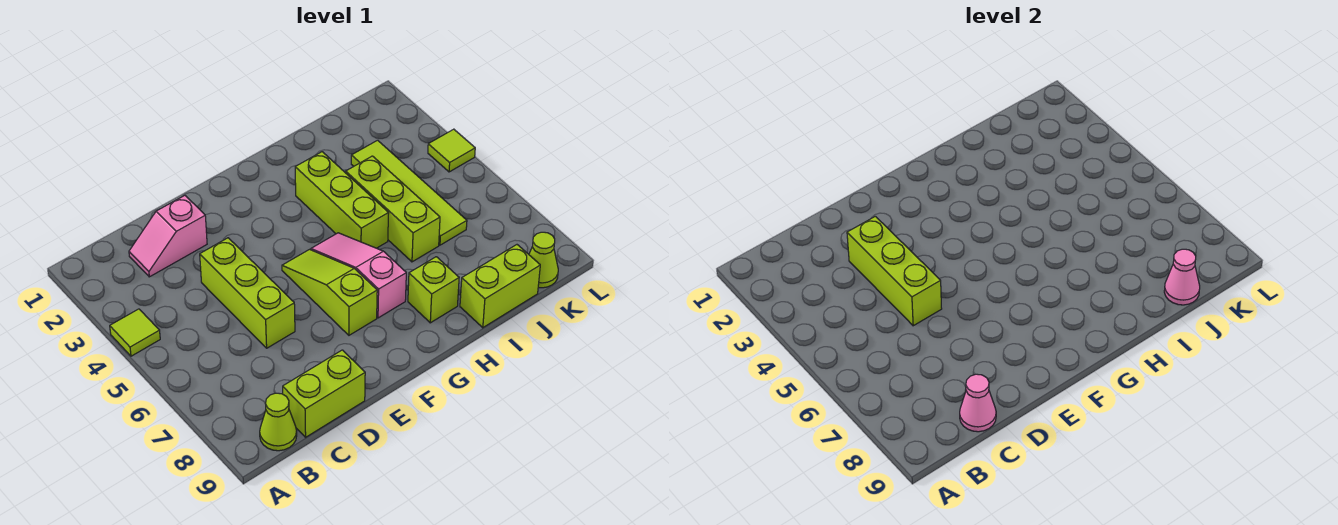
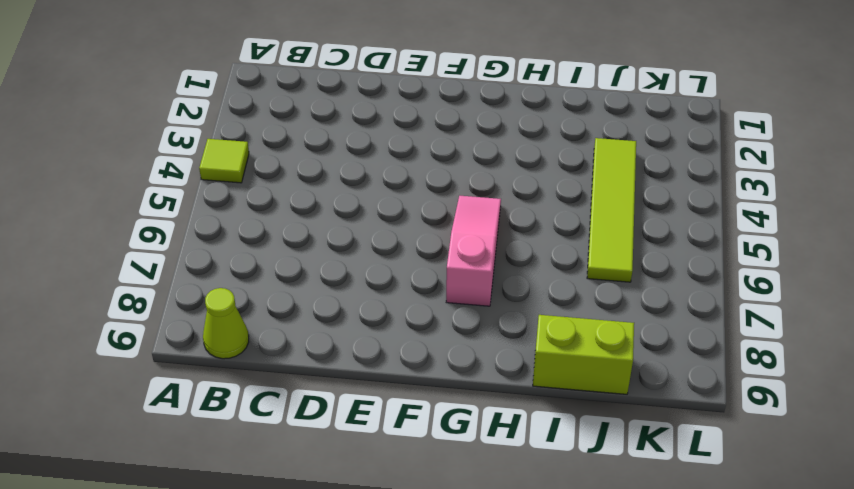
none -> pink 1x2 slope [129,196,207,277]
none -> lime 1x2 brick [283,350,365,437]
none -> lime 1x3 brick [200,238,295,348]

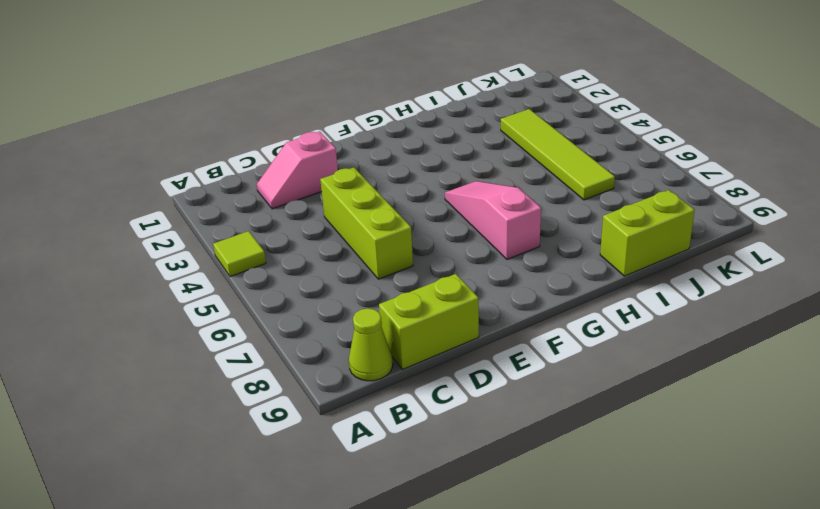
none -> lime 1x3 slope [282,249,377,335]
none -> lime 1x3 brick [295,152,389,248]
none -> lime 1x1 brick [408,257,459,323]

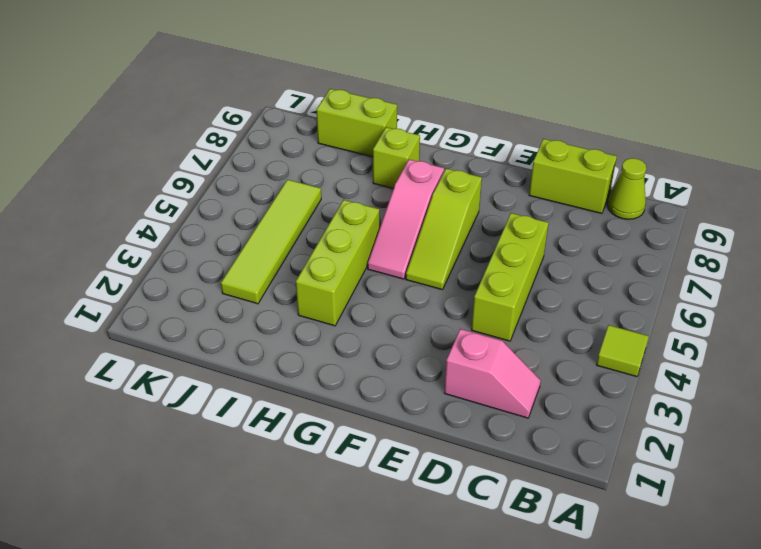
none -> lime 1x3 brick [346,156,440,262]
none -> lime 1x1 cone [529,232,558,288]
none -> lime 1x1 tile [428,129,475,172]

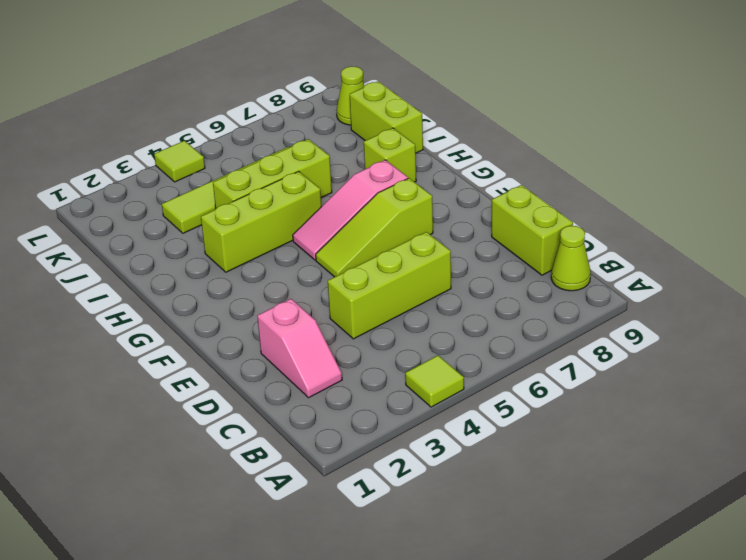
none -> pink 1x1 cone [960,374,996,432]
none -> lime 1x3 brick [847,216,942,326]
none -> pink 1x1 cone [1164,249,1200,305]

